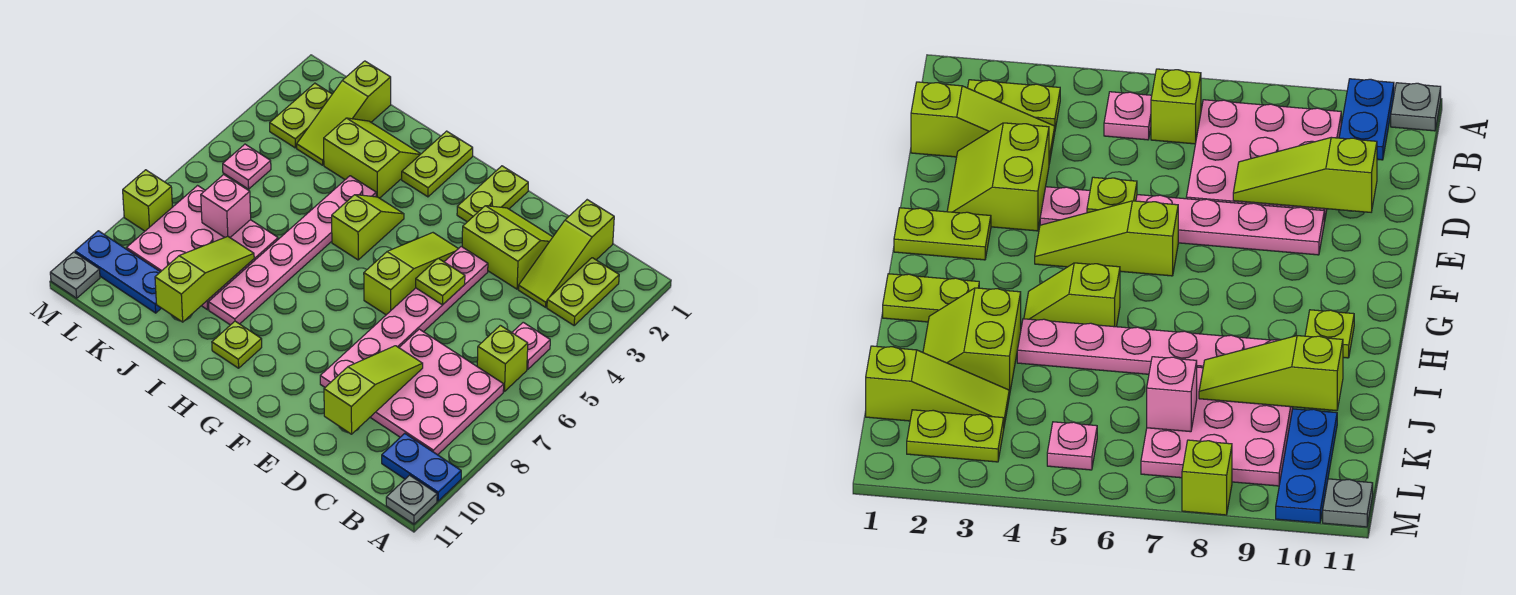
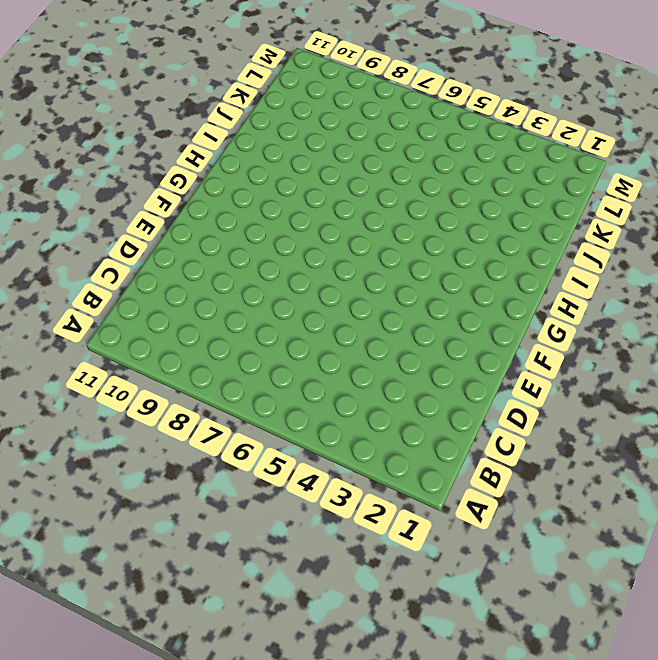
none -> blue 1x2 plate [382,433,461,501]
none -> grey 1x1 plate [386,475,437,524]
none -> lime 1x2 plate [547,258,619,325]

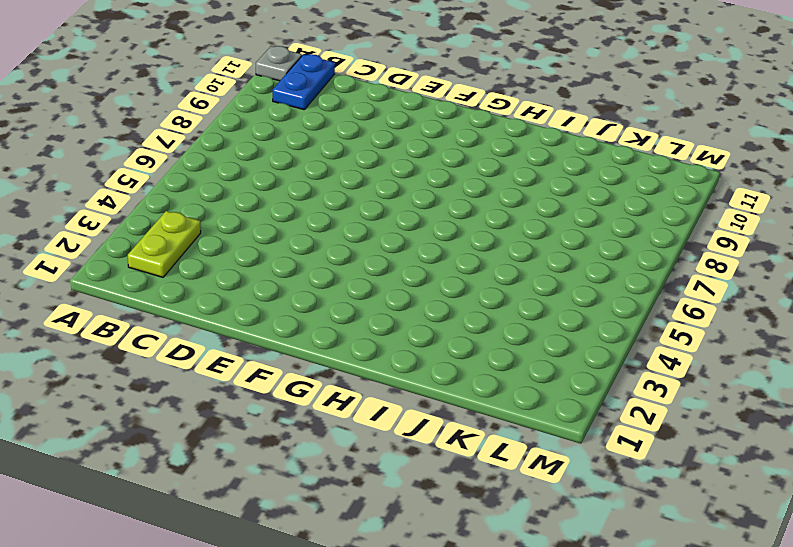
blue 1x2 plate [273,54,335,110] -> blue 1x2 plate turned to [382,433,461,501]
none -> pink 1x1 plate [512,322,550,369]
none -> lime 1x1 brick [477,325,528,392]
none -> pink 3x3 plate [370,329,504,455]

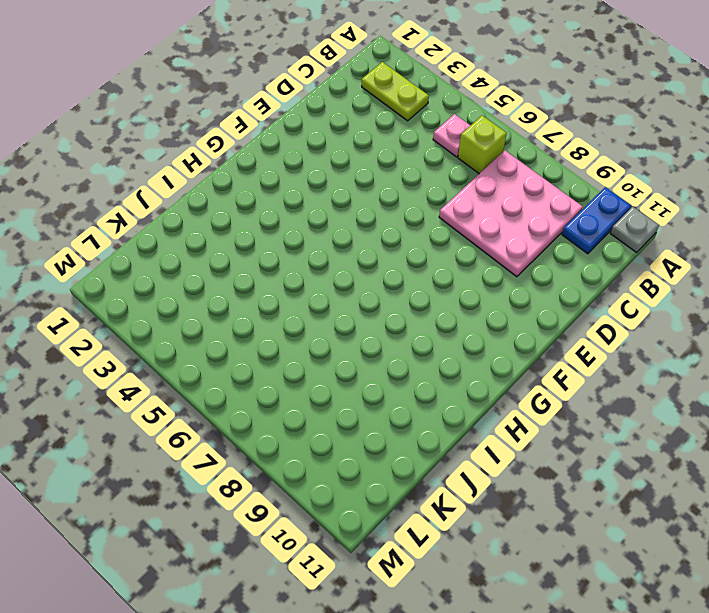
none -> lime 1x3 slope [518,200,614,307]
none -> lime 2x2 slope [462,206,553,289]
none -> pink 1x6 plate [320,246,488,387]

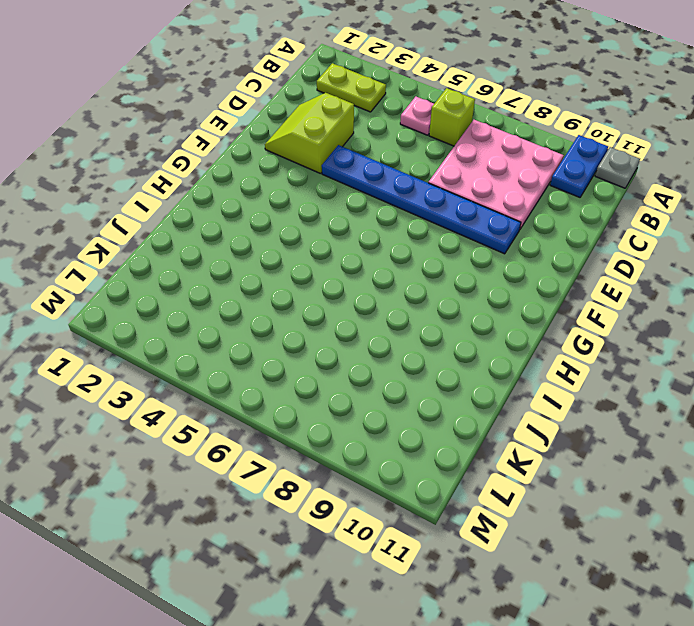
blue 1x6 plate [322,145,521,254] -> pink 1x6 plate [320,246,488,387]
none -> lime 1x3 slope [518,200,614,307]
none -> lime 1x2 plate [457,166,528,222]
none -> lime 1x3 slope [364,233,458,315]

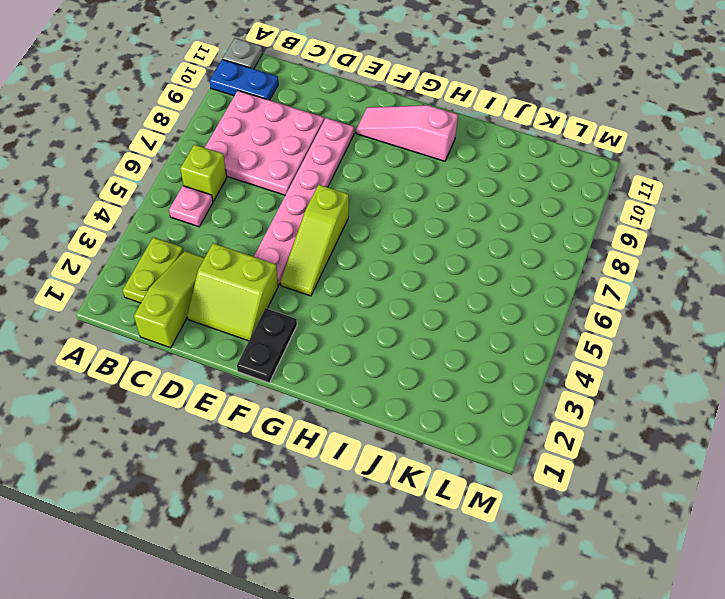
black 1x2 plate [237,308,297,383] -> lime 1x2 plate [457,166,528,222]
pink 1x3 slope [356,105,458,161] -> lime 1x1 plate [212,321,262,368]
none -> lime 1x2 plate [402,131,473,197]
none -> lime 1x2 slope [332,195,404,260]
none -> lime 2x2 slope [324,118,420,198]

